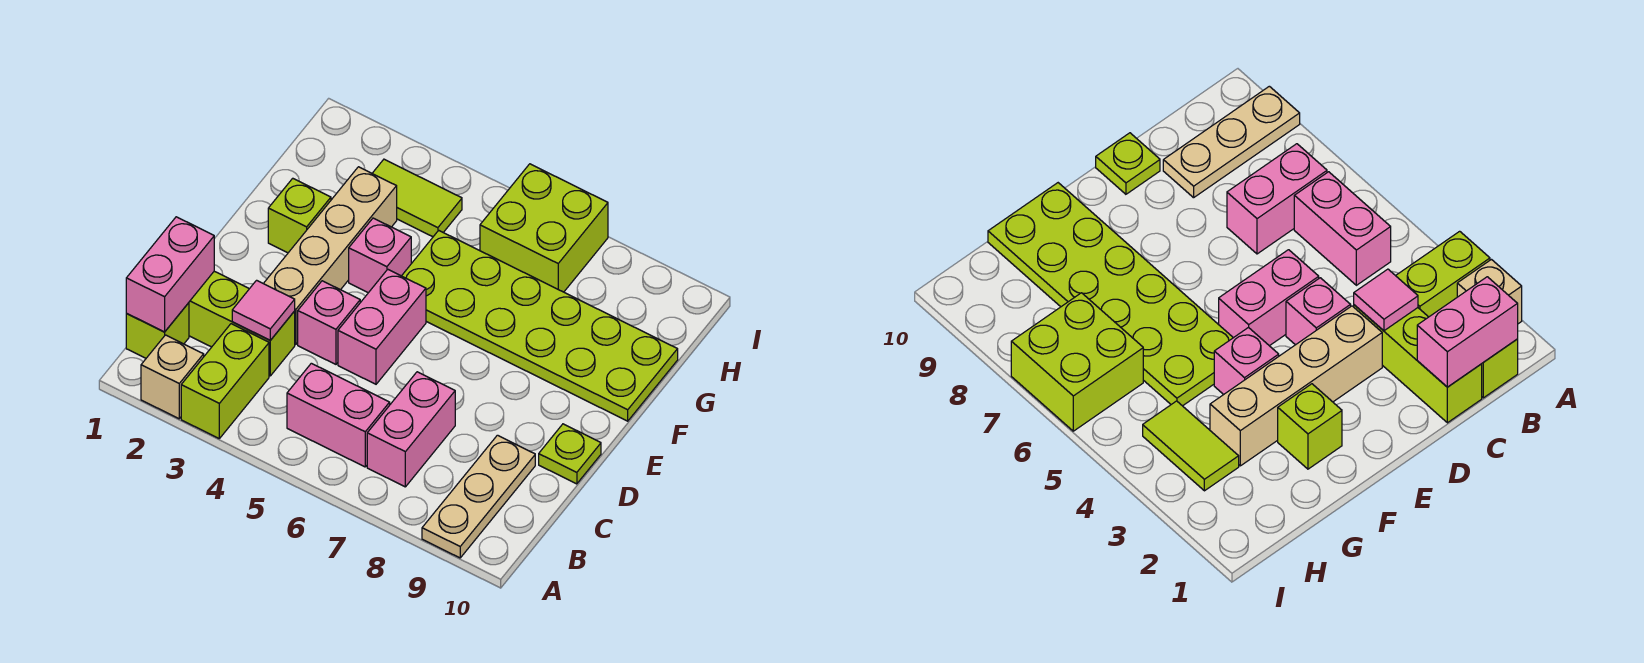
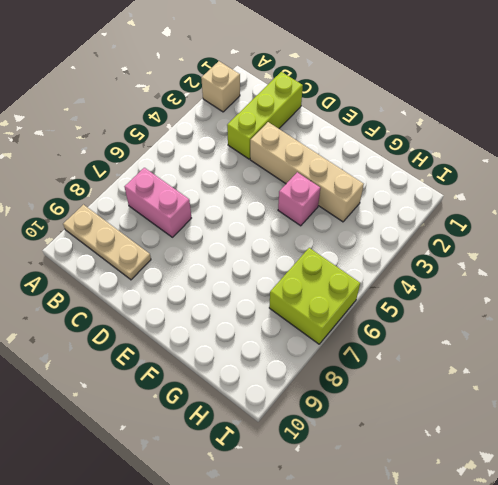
none -> lime 1x2 brick [181,324,269,438]
none -> lime 1x1 brick [126,303,189,358]
none -> pink 1x2 brick [287,363,390,467]

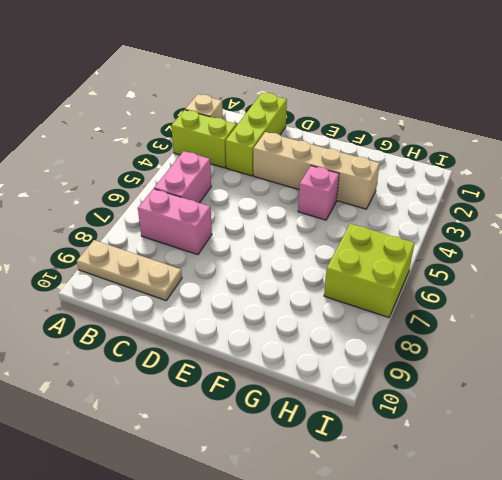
none -> lime 1x1 brick [126,303,189,358]
none -> pink 1x1 brick [298,281,360,364]
none -> pink 1x2 brick [338,269,426,384]

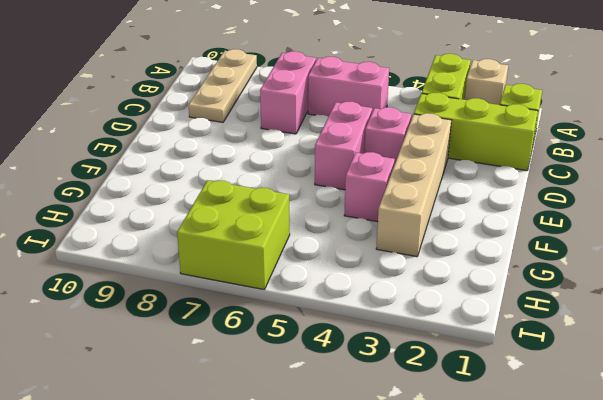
none -> lime 1x1 plate [539,424,601,484]
none -> lime 1x1 brick [268,178,331,253]
none -> lime 2x6 plate [402,230,678,421]

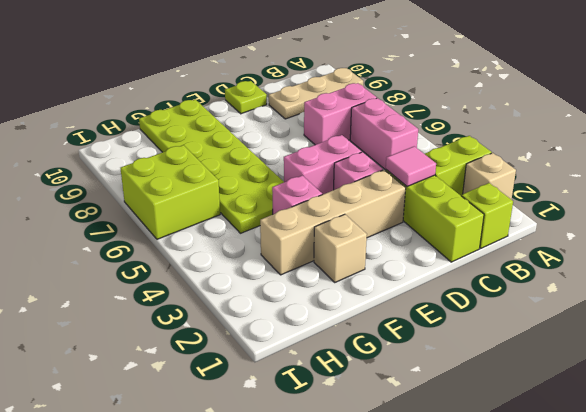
tan 1x1 brick [314,214,367,282] -> lime 1x1 brick [268,178,331,253]
none -> lime 1x2 tile [372,159,462,237]
none -> pink 1x2 brick [126,217,214,332]

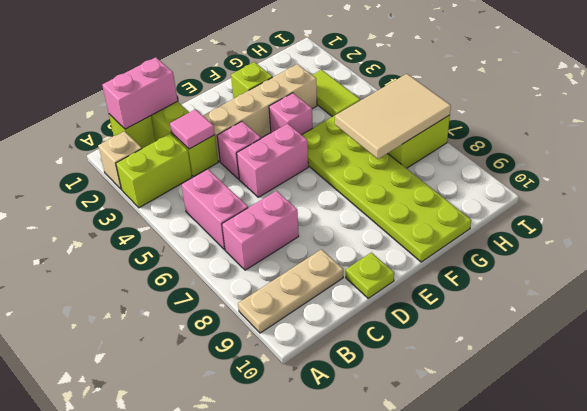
tan 2x3 tile [335,74,451,159] -> none

